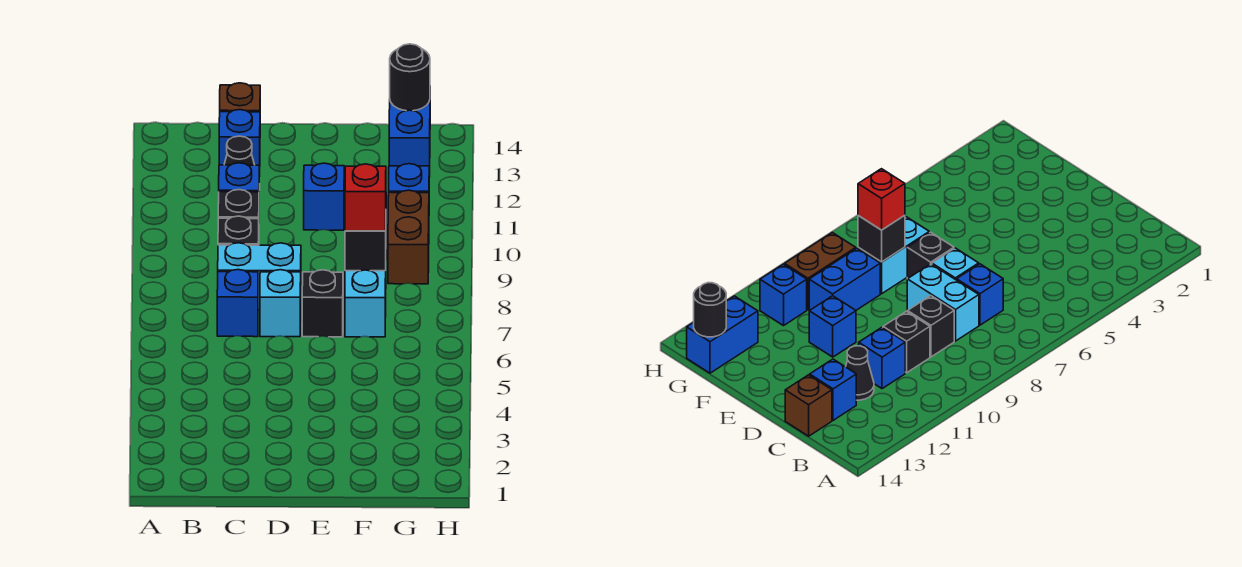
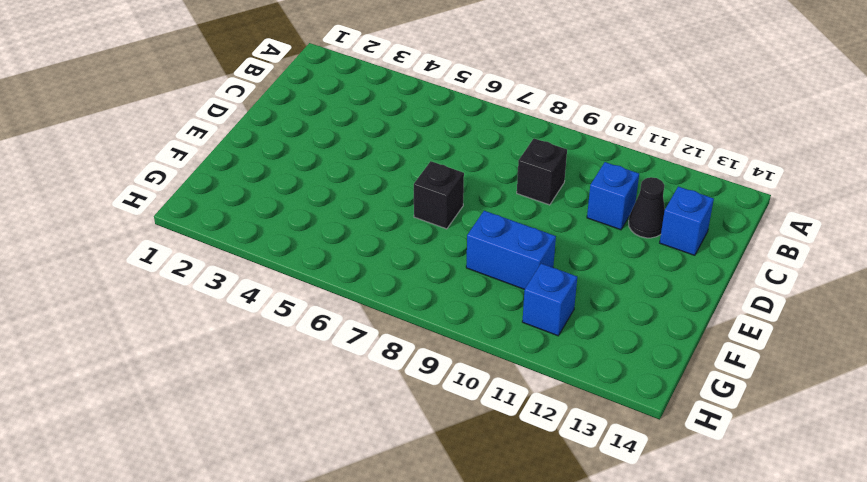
none -> blue 1x1 brick [217,270,258,337]
none -> cyan 1x2 brick [218,243,301,310]
none -> black 1x1 brick [218,190,259,219]

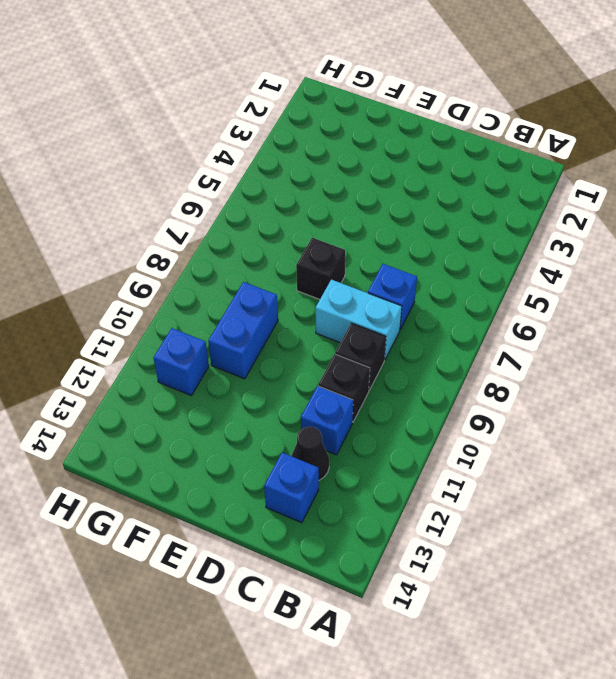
none -> brown 1x1 brick [220,83,260,112]
none -> cyan 1x1 brick [260,270,301,337]
none -> blue 1x1 brick [304,163,344,230]

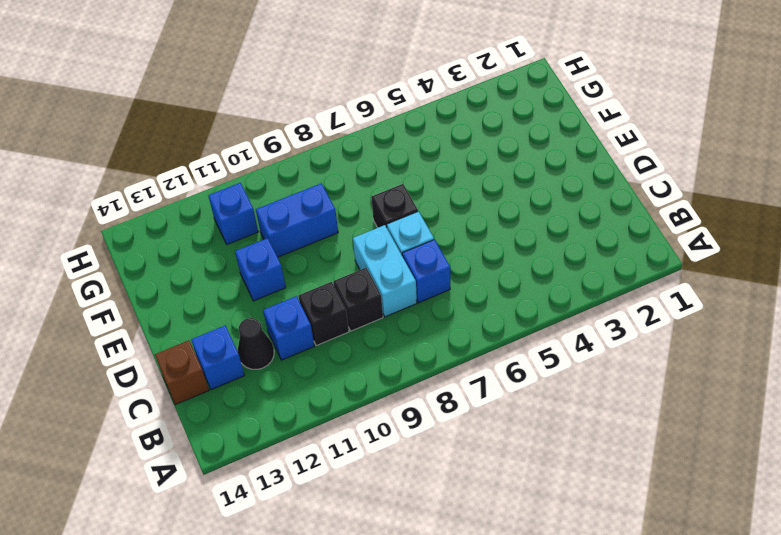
none -> cyan 1x2 brick [345,270,386,337]
none -> brown 1x2 brick [388,190,429,284]
none -> blue 1x2 brick [389,100,430,177]

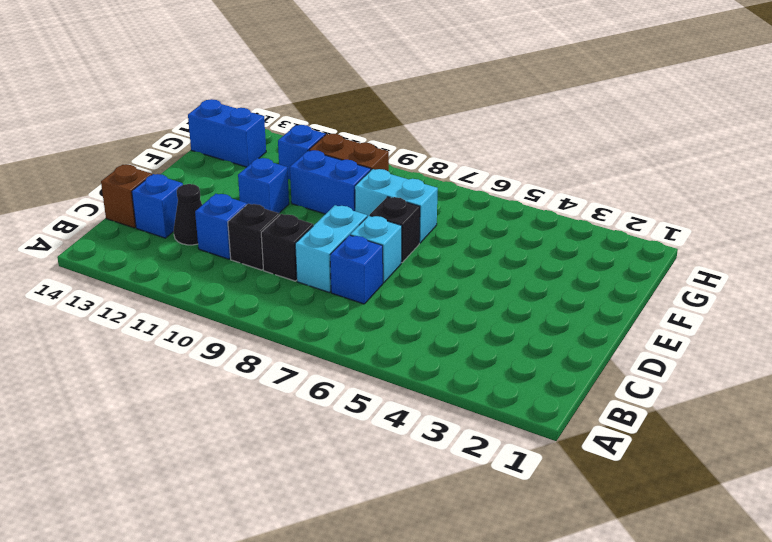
none -> black 1x1 brick [345,231,386,271]
none -> black 1x1 round brick [390,44,430,111]
none -> red 1x1 brick [345,164,386,231]

